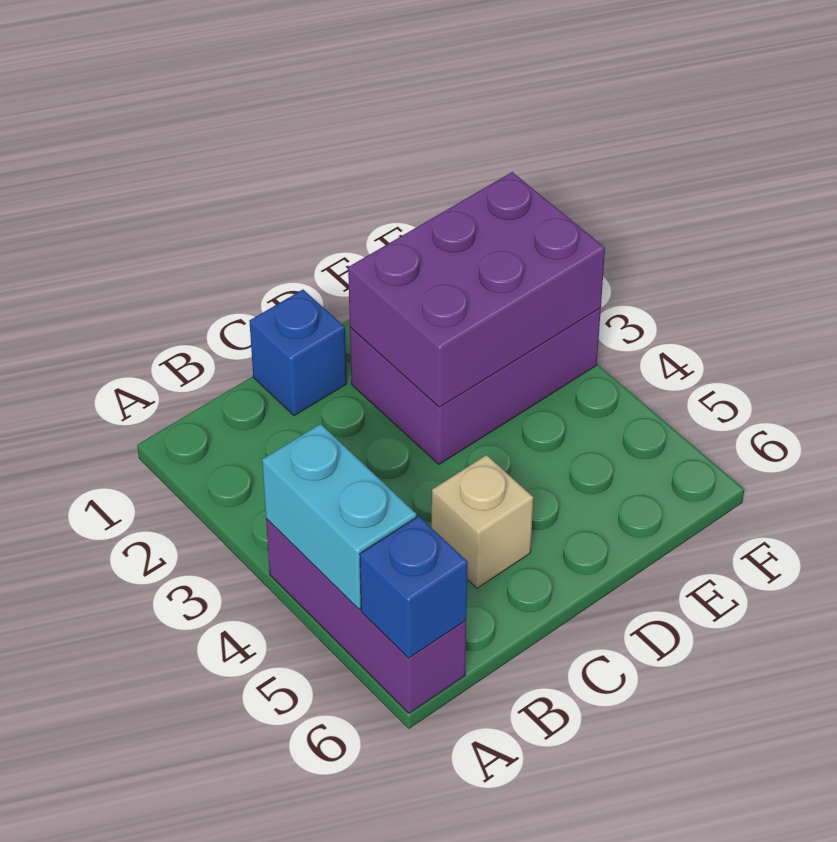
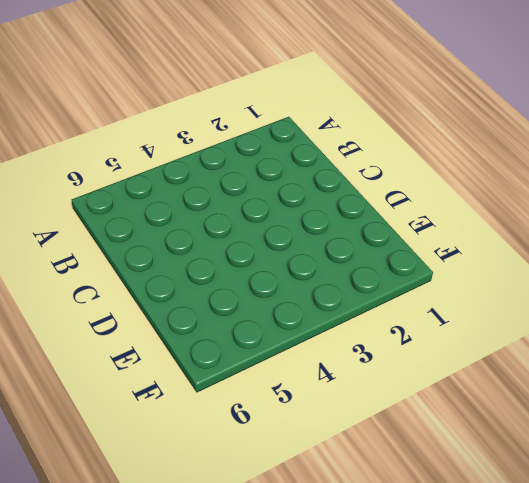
none -> purple 1x3 brick [266,519,466,713]
none -> blue 1x1 brick [249,290,347,416]

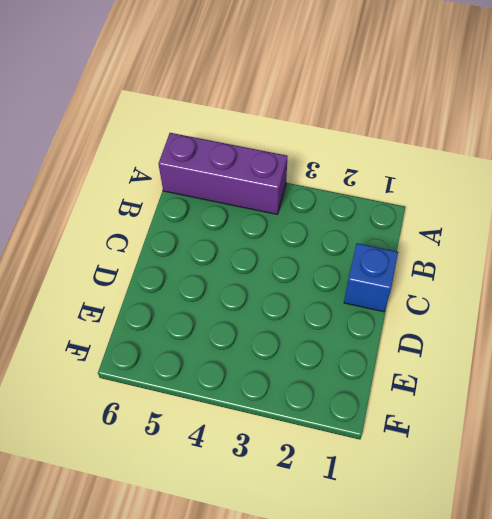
none -> tan 1x1 brick [432,455,533,588]
none -> purple 2x3 brick [350,308,601,464]

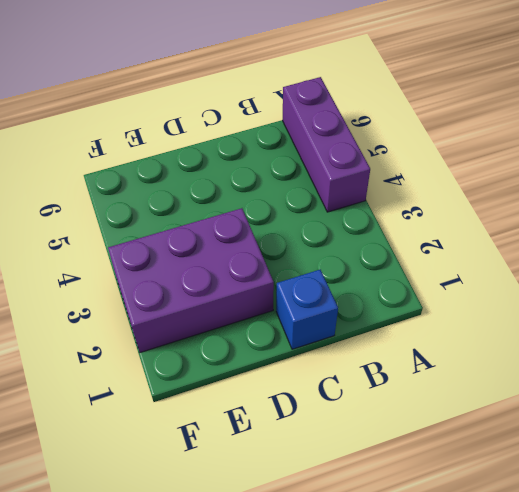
none -> tan 1x1 brick [432,455,533,588]
none -> cyan 1x2 brick [262,424,416,609]

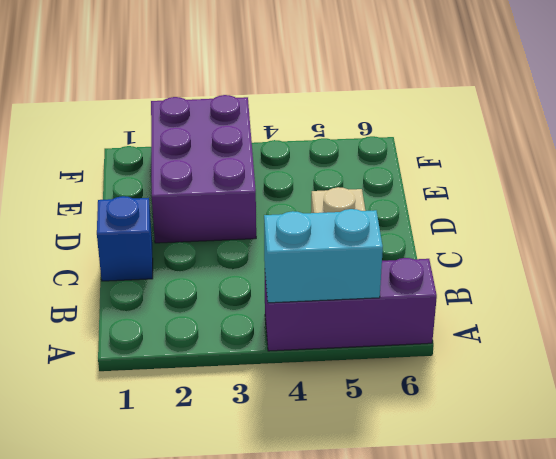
none -> blue 1x1 brick [360,516,468,658]
none -> purple 2x3 brick [348,172,605,407]

